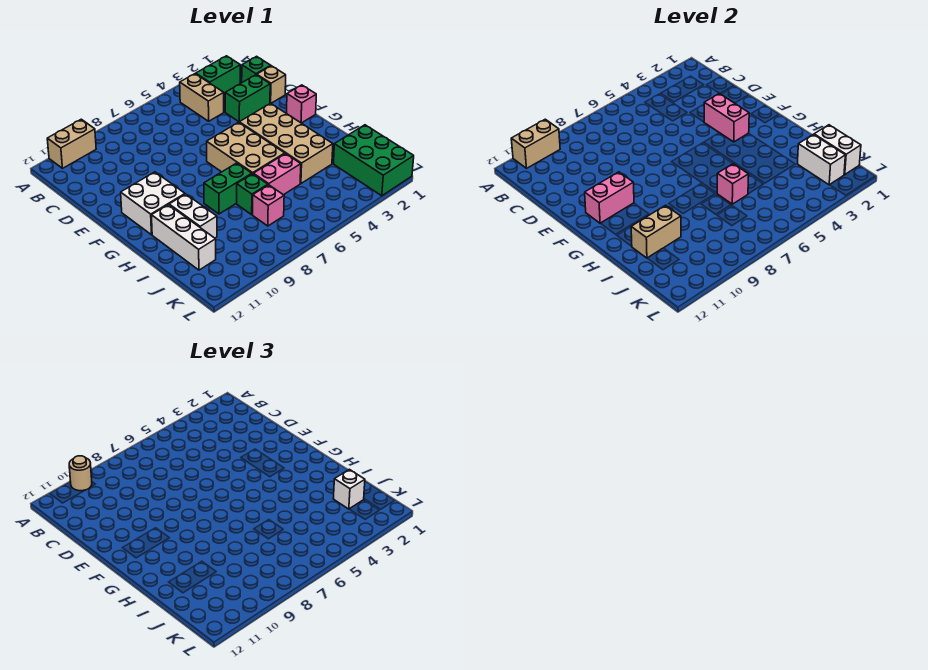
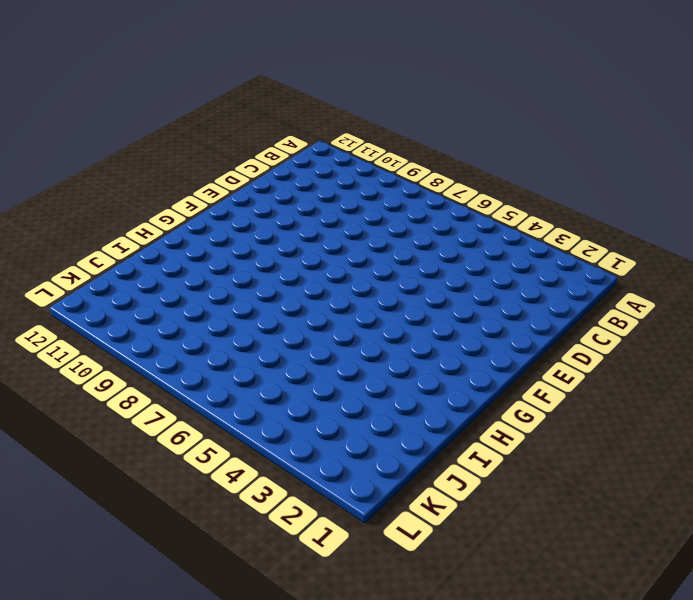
none -> tan 1x2 brick [47,119,96,168]
none -> green 1x2 brick [196,56,240,94]
none -> tan 1x2 brick [180,74,224,121]

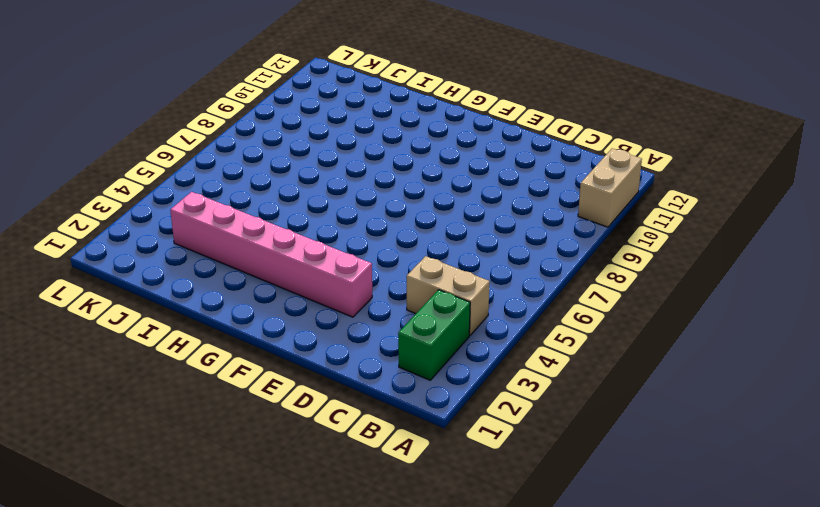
pink 1x6 brick [170,192,372,317] -> tan 2x4 brick [239,103,333,183]
none -> green 1x1 brick [242,56,271,82]
none -> tan 1x1 brick [257,66,286,103]
none -> green 1x2 brick [225,75,270,122]

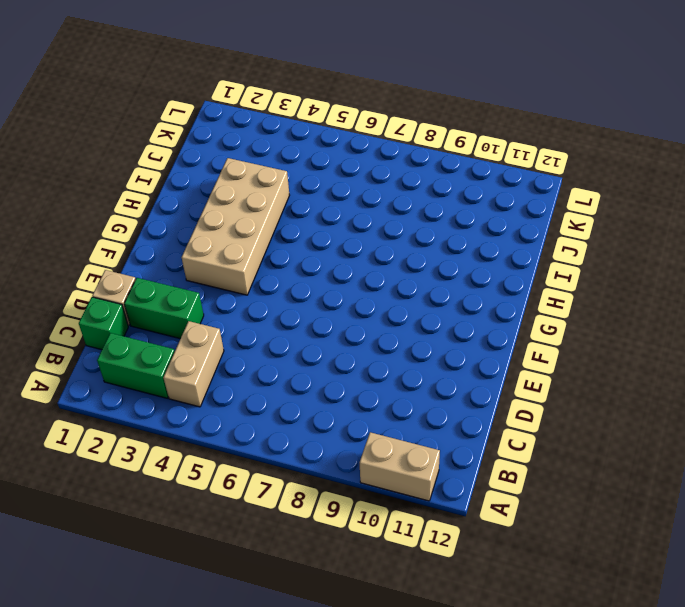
none -> pink 1x1 brick [287,85,316,123]
none -> tan 2x3 brick [207,122,285,174]
none -> white 2x2 brick [121,172,185,235]

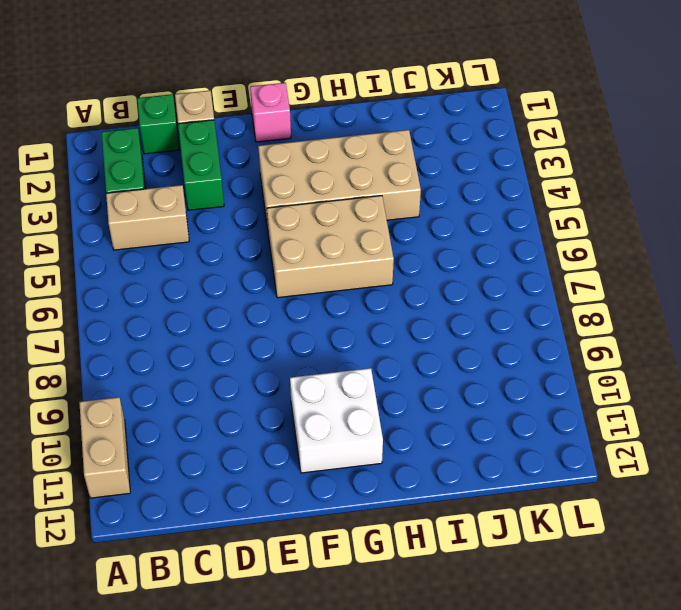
none -> green 1x2 brick [204,163,252,214]
none -> white 1x2 brick [169,194,217,238]
none -> white 1x3 brick [151,205,216,270]

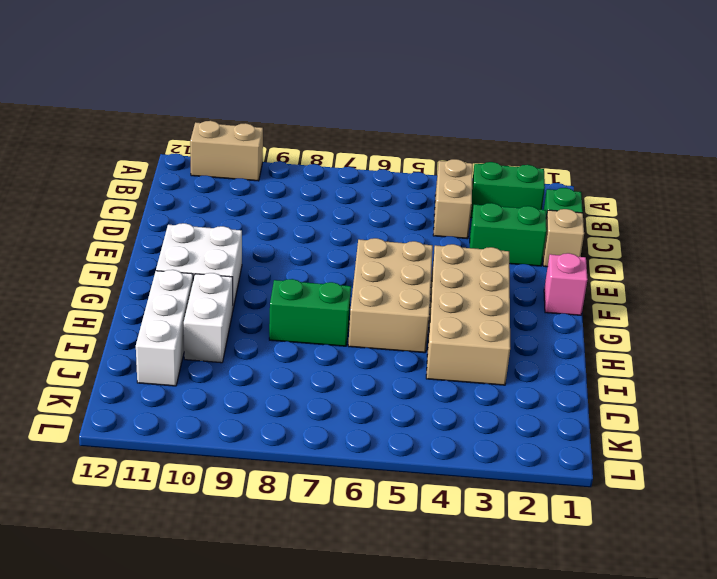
none -> pink 1x2 brick [254,154,301,195]
none -> green 1x1 brick [237,174,268,215]
none -> green 2x3 brick [333,125,414,196]

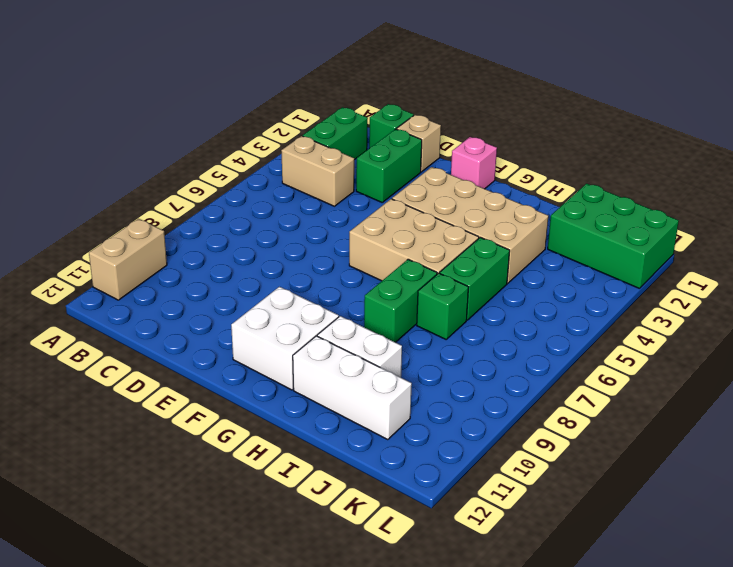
green 1x2 brick [440,237,510,320] -> pink 1x2 brick [254,154,301,195]
none -> pink 1x1 brick [253,185,284,226]
none -> tan 1x2 brick [511,119,560,168]
none -> pink 1x2 brick [704,94,749,142]

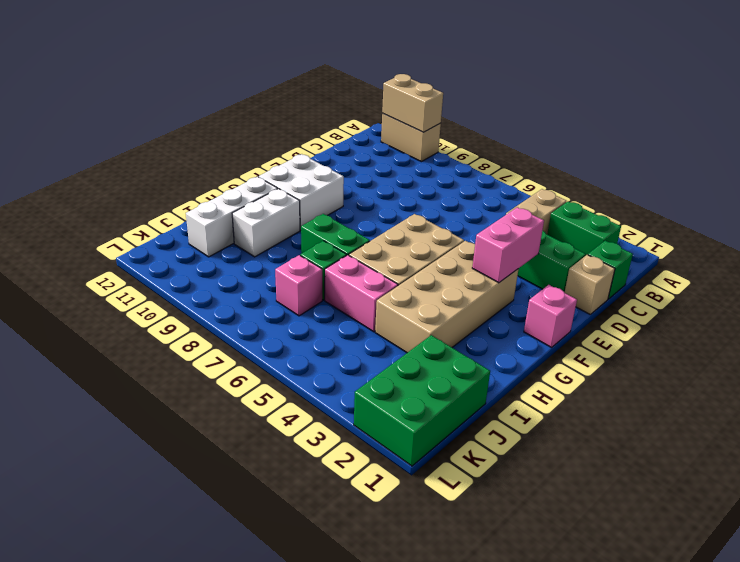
none -> pink 1x2 brick [585,172,634,223]
none -> pink 1x1 brick [717,164,749,204]
none -> tan 1x2 brick [631,205,681,258]

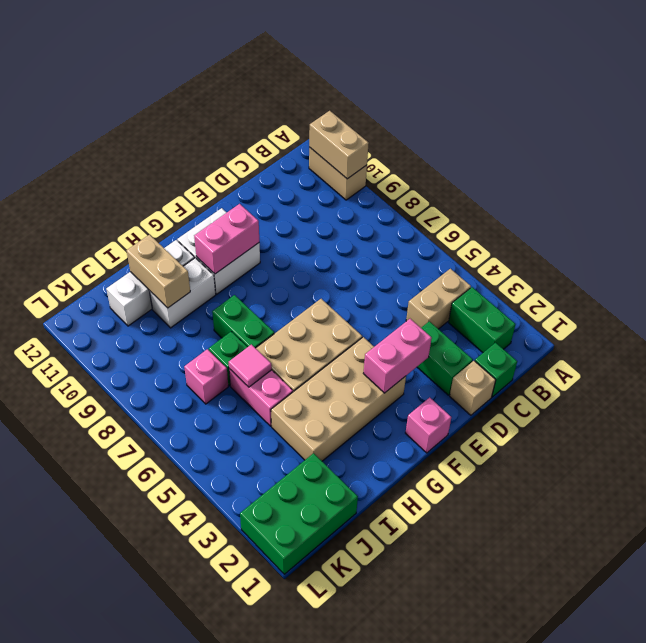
pink 1x2 brick [194,204,259,274] -> pink 1x2 brick turned to [585,172,634,223]
pink 1x1 tile [229,345,272,387] -> pink 1x1 brick [717,164,749,204]
none -> white 1x2 brick [814,125,861,175]
none -> white 1x2 brick [797,134,845,185]
none -> tan 1x1 round brick [69,456,92,491]

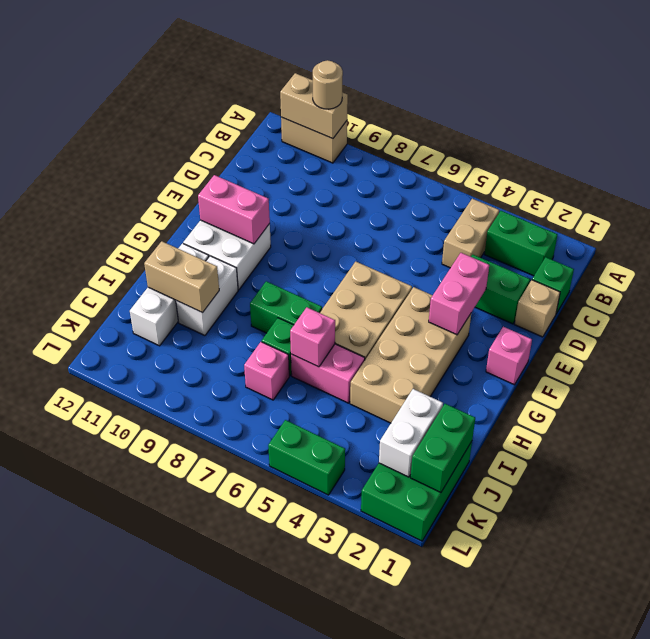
green 1x2 brick [411,404,475,492] -> white 1x2 brick [814,125,861,175]
green 1x2 brick [268,420,345,495] -> none
none -> white 1x1 brick [333,469,365,509]

